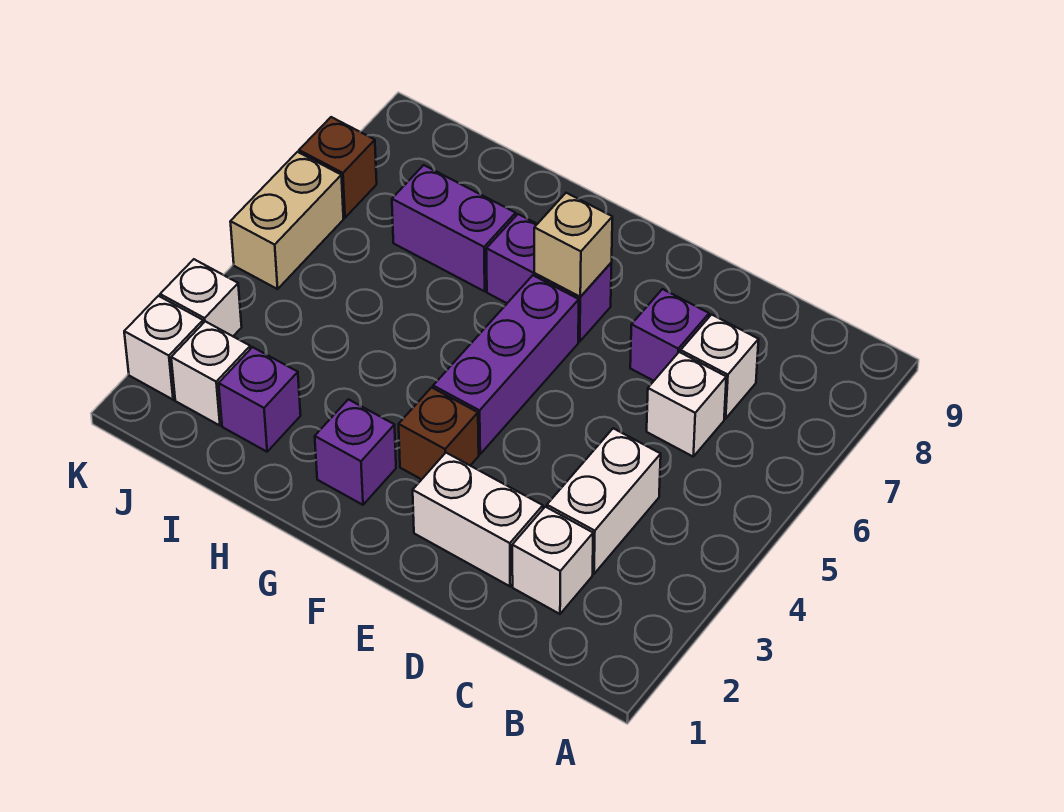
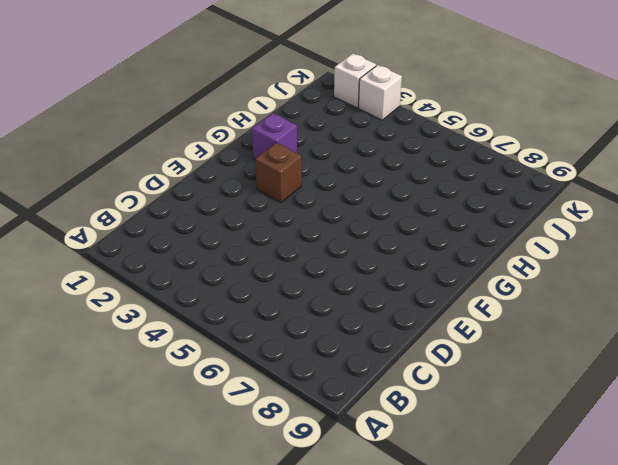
none -> white 1x1 brick [512,507,593,614]
none -> white 1x2 brick [547,428,661,574]
none -> white 1x1 brick [647,352,726,456]

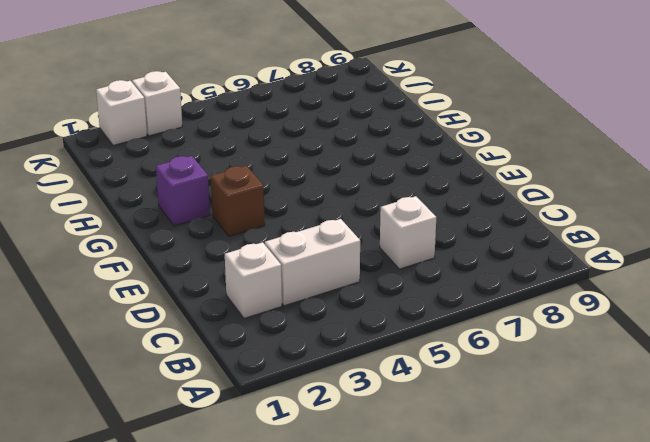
none -> white 1x1 brick [681,315,759,419]
none -> white 1x2 brick [413,453,543,586]
none -> purple 1x1 brick [630,289,709,381]

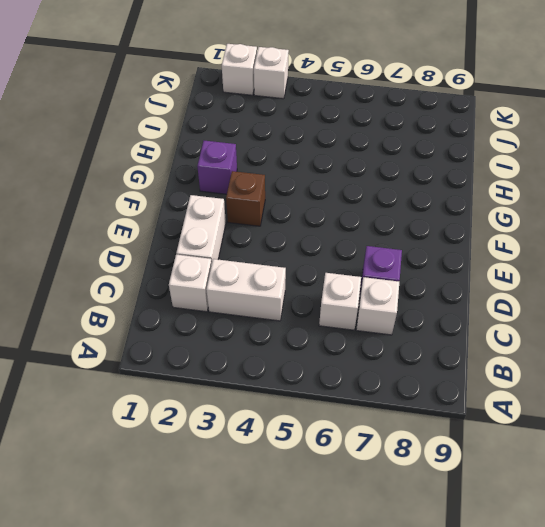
none -> purple 1x3 brick [433,275,579,454]
none -> purple 1x2 brick [486,214,612,341]
none -> purple 1x2 brick [392,165,516,291]

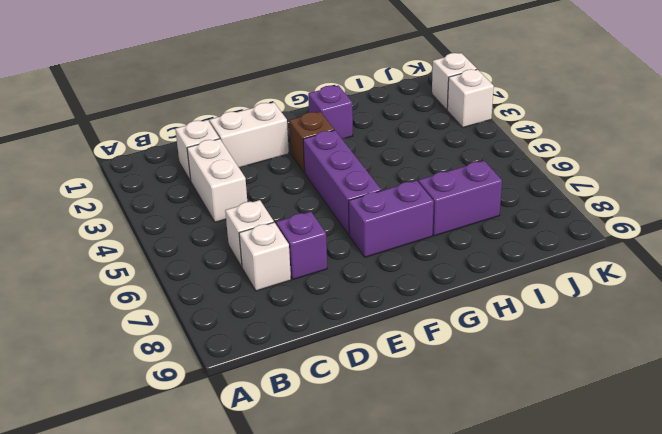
none -> purple 1x1 brick [219,347,301,452]
none -> white 1x1 brick [171,321,250,426]
none -> tan 1x2 brick [230,152,344,289]

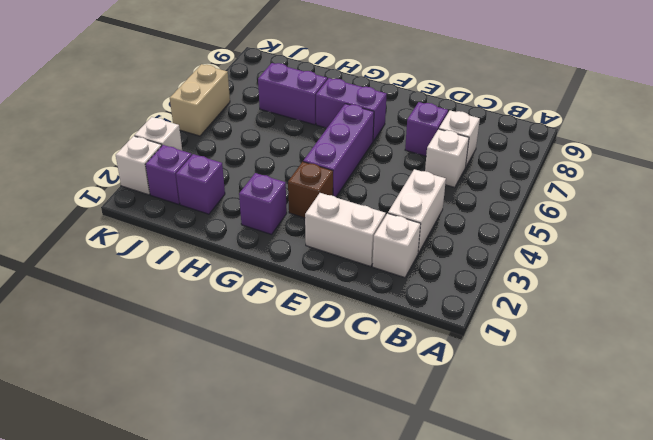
purple 1x1 brick [146,145,192,204] -> white 1x1 brick [171,321,250,426]
none -> brown 1x1 brick [299,117,377,218]
none -> tan 1x1 brick [534,193,612,297]

